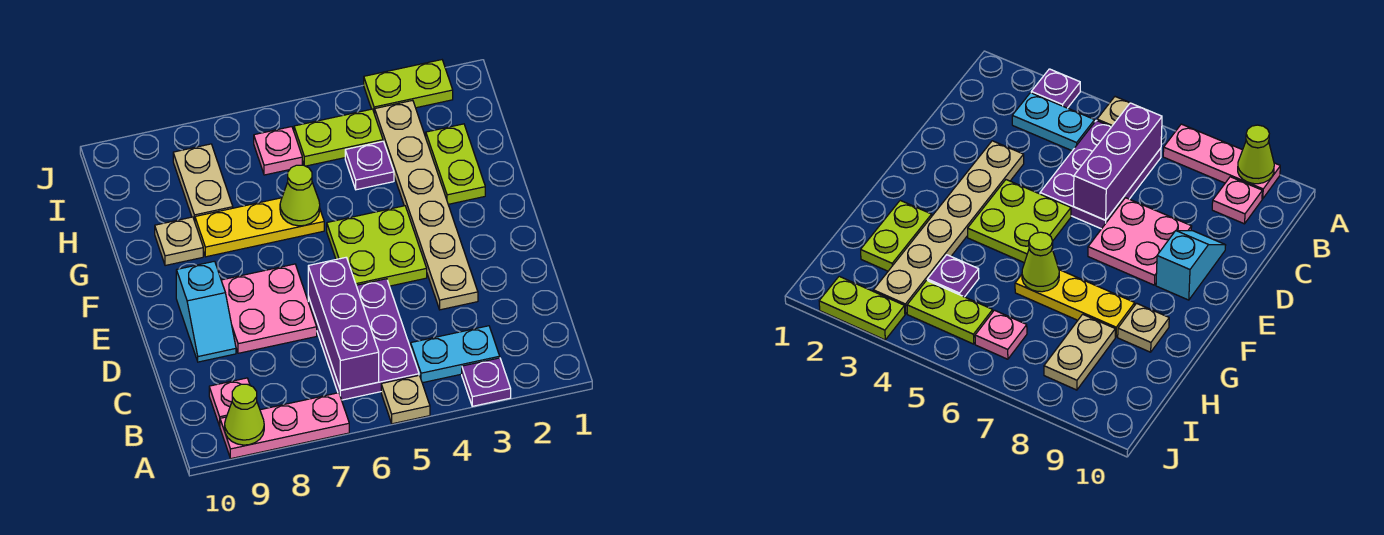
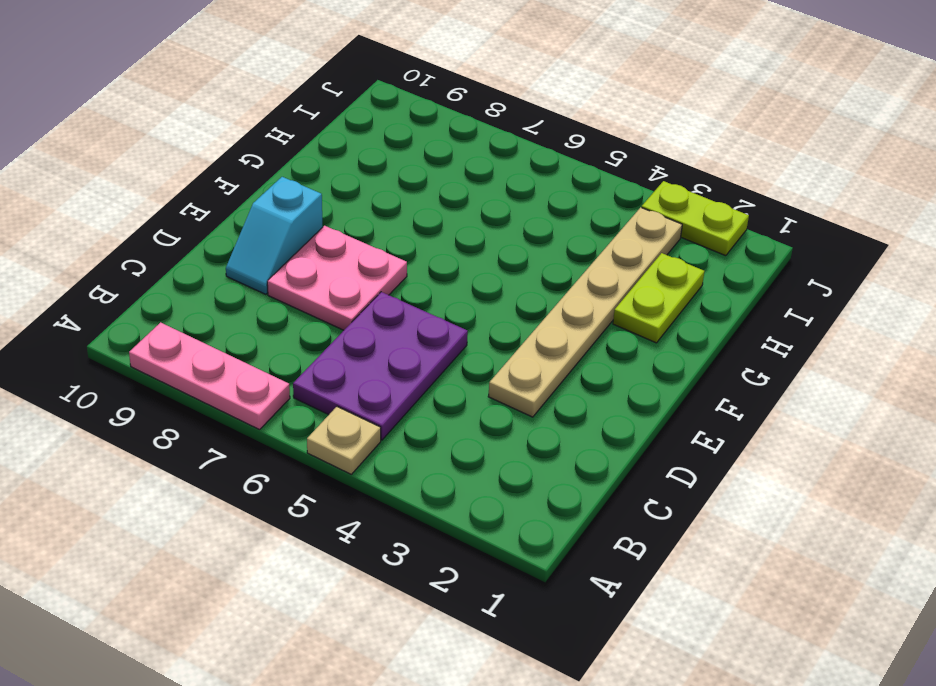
none -> purple 1x1 plate [462,358,511,406]
none -> cyan 1x2 plate [411,326,500,383]
none -> pink 1x1 plate [209,378,250,426]

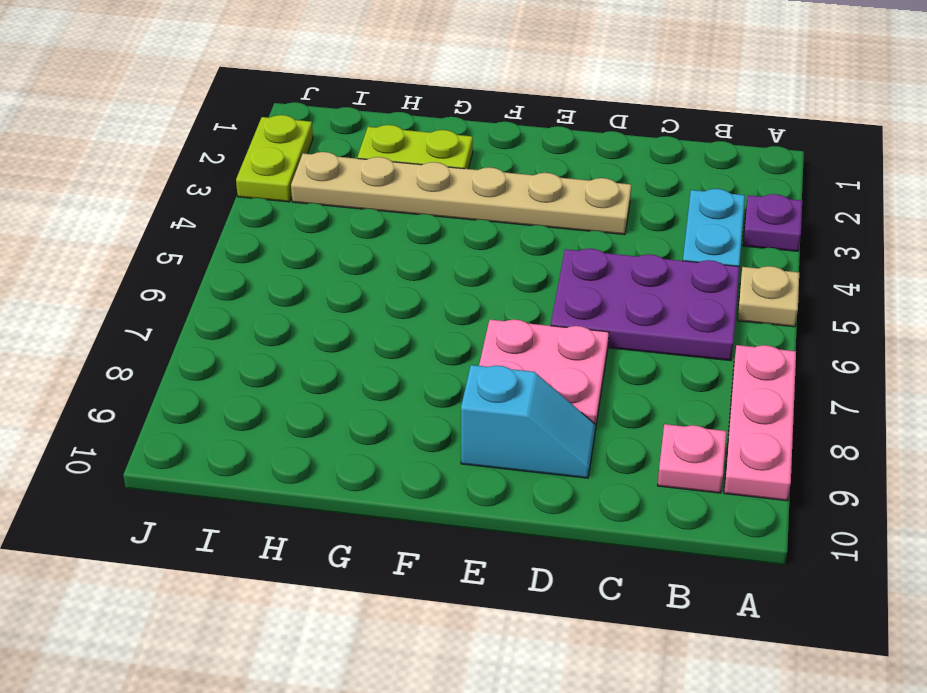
none -> lime 2x2 plate [327,206,427,286]
none -> yellow 1x3 plate [195,198,324,257]
none -> tan 1x1 plate [155,217,203,266]

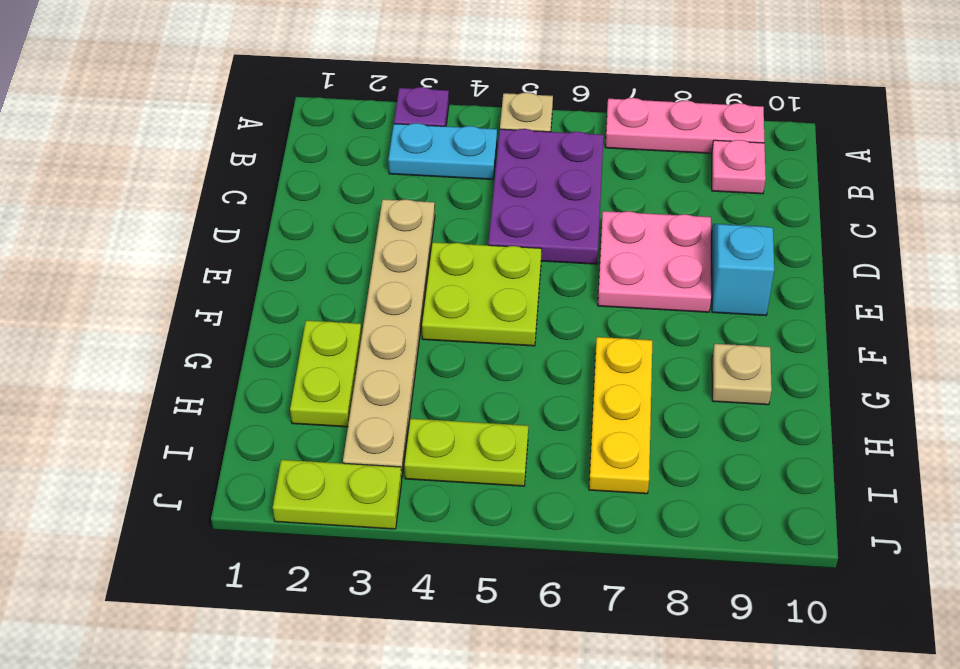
yellow 1x3 plate [589,337,652,494] -> yellow 1x3 plate turned to [195,198,324,257]
none -> purple 1x1 plate [345,141,394,190]
none -> tan 1x2 plate [173,144,233,221]
none -> pink 1x1 plate [254,127,302,175]

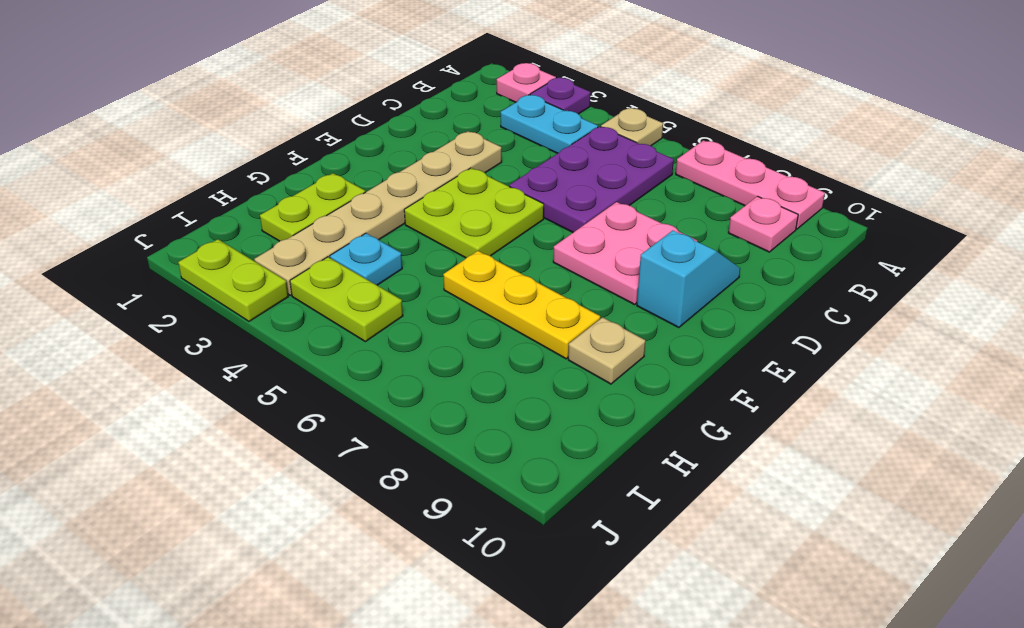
pink 1x1 plate [497,63,556,103] -> pink 1x1 plate moved to [254,127,302,175]
cyan 1x1 plate [330,233,402,285] -> purple 1x1 plate [345,141,394,190]
none -> tan 1x2 plate [173,144,233,221]
none -> lime 1x1 cone [225,384,264,445]
none -> purple 1x3 brick [308,258,379,390]

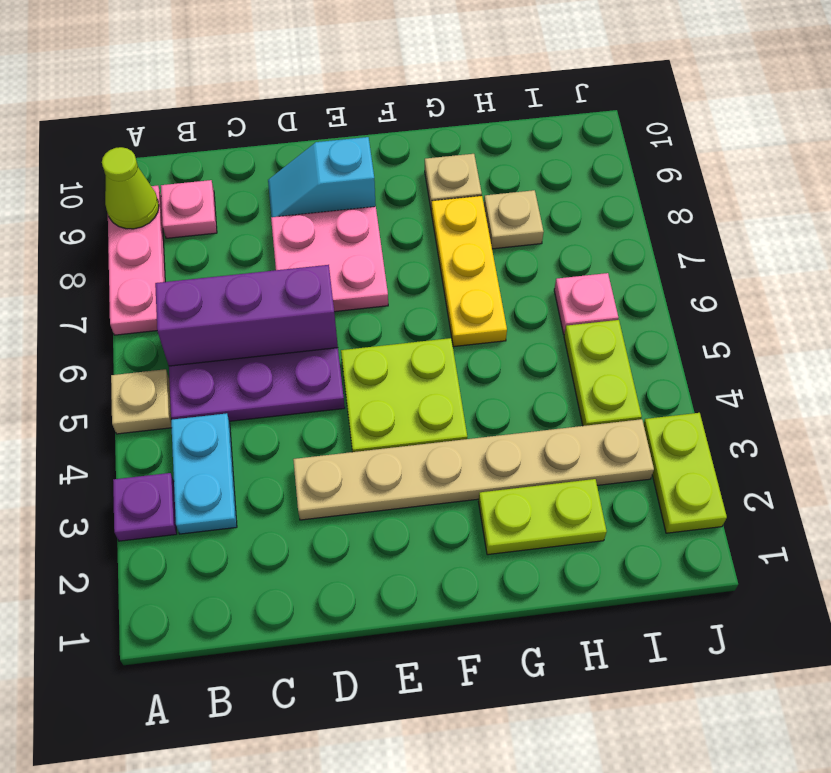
tan 1x1 plate [484,190,544,249] -> tan 1x2 plate [173,144,233,221]
none -> purple 1x1 plate [345,141,394,190]
none -> lime 1x1 cone [280,165,320,226]

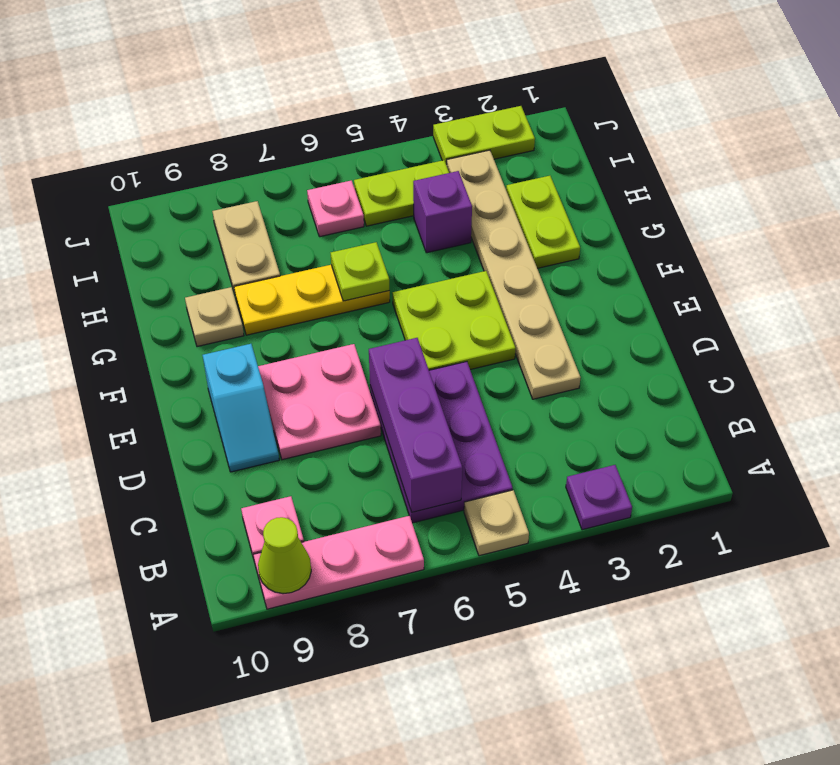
lime 1x1 plate [331,242,389,301] -> lime 1x1 cone [280,165,320,226]
purple 1x1 brick [413,171,472,253] -> purple 1x1 plate [345,141,394,190]
none -> cyan 1x2 plate [411,326,500,383]

